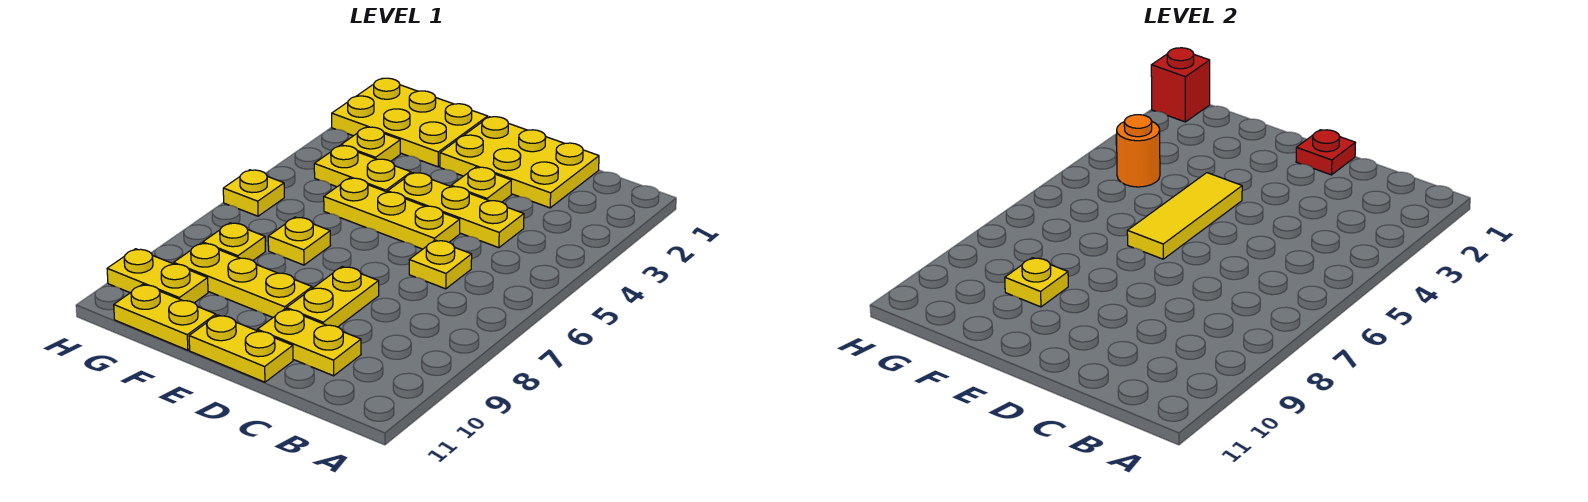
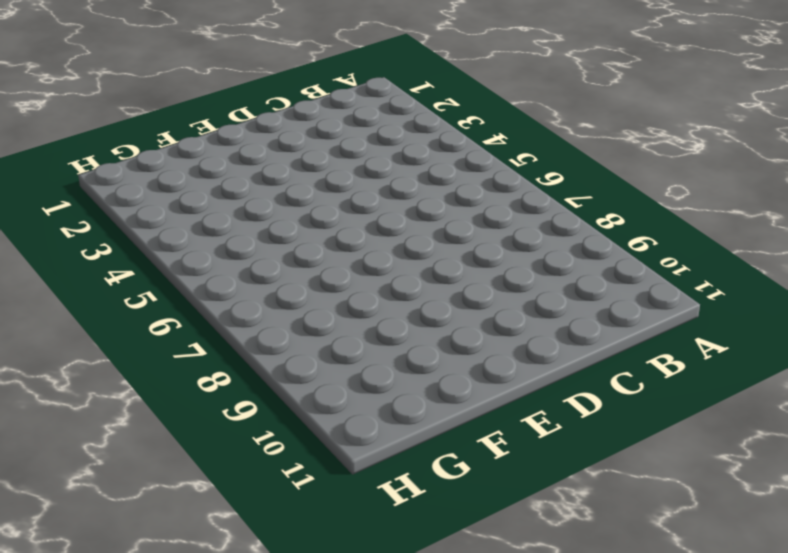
none -> yellow 2x3 plate [440,117,599,208]
none -> yellow 1x3 plate [388,173,524,248]
none -> yellow 1x1 plate [409,240,472,289]

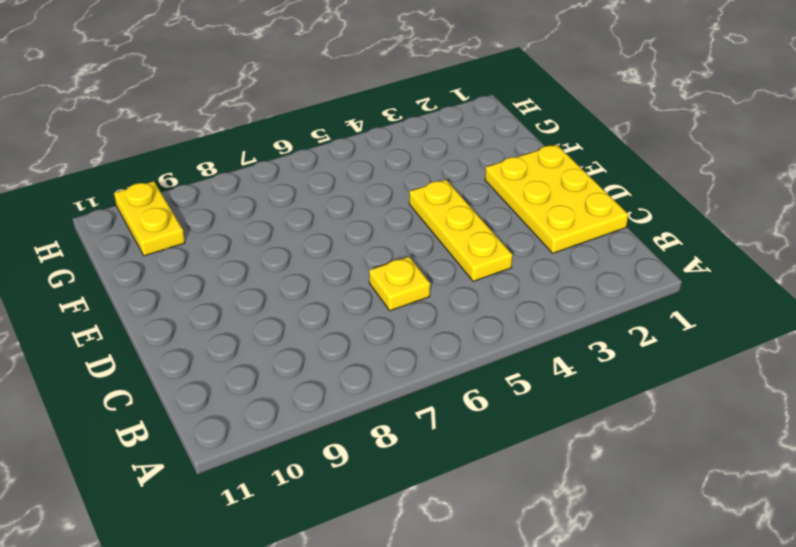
none -> yellow 1x2 plate [257,309,361,376]
none -> yellow 1x1 plate [451,167,511,202]
none -> yellow 1x3 plate [324,178,460,249]

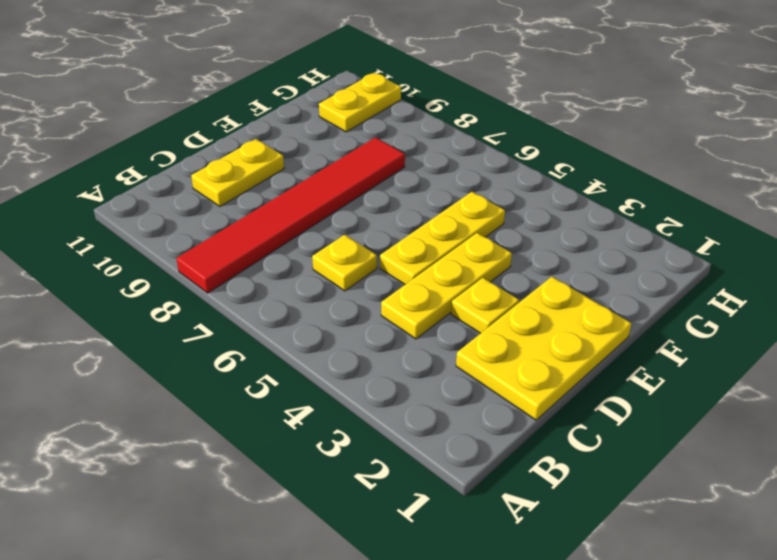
red 1x6 tile [176,137,405,293] -> yellow 1x2 plate [287,267,379,327]
none -> yellow 1x2 plate [189,315,293,382]
none -> yellow 1x3 plate [174,243,312,317]
none -> yellow 2x3 plate [332,78,488,167]

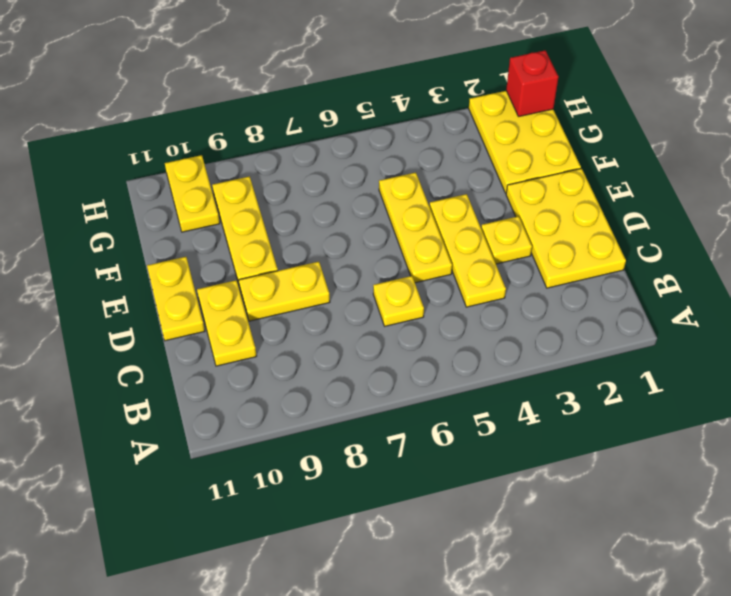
none -> yellow 1x2 plate [314,146,411,192]
none -> yellow 1x1 plate [268,217,331,265]
none -> yellow 1x2 plate [114,284,216,350]

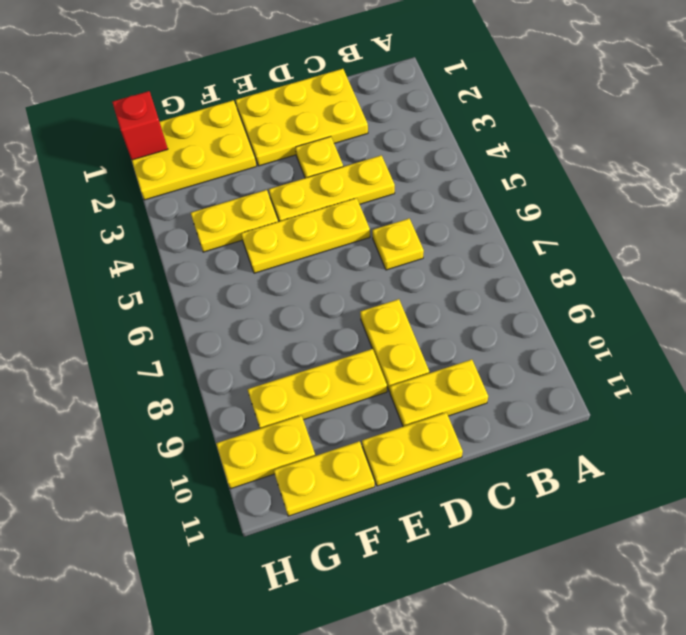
none -> yellow 1x1 plate [268,217,331,265]
none -> yellow 1x1 plate [341,127,400,161]
none -> yellow 1x1 plate [203,223,265,260]

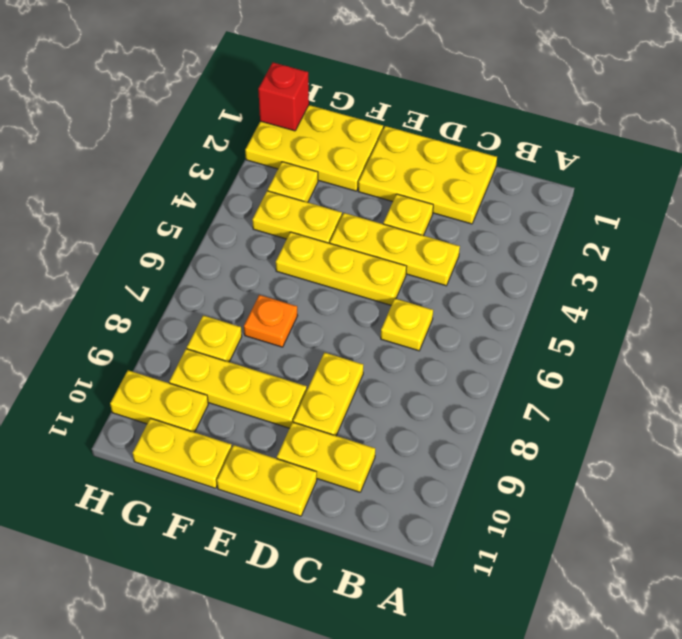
orange 1x1 plate [244,295,298,347] -> yellow 1x1 plate [268,217,331,265]
none -> yellow 1x1 plate [223,170,284,216]
none -> red 1x1 plate [1296,130,1355,175]
none -> yellow 1x3 tile [1127,173,1242,259]

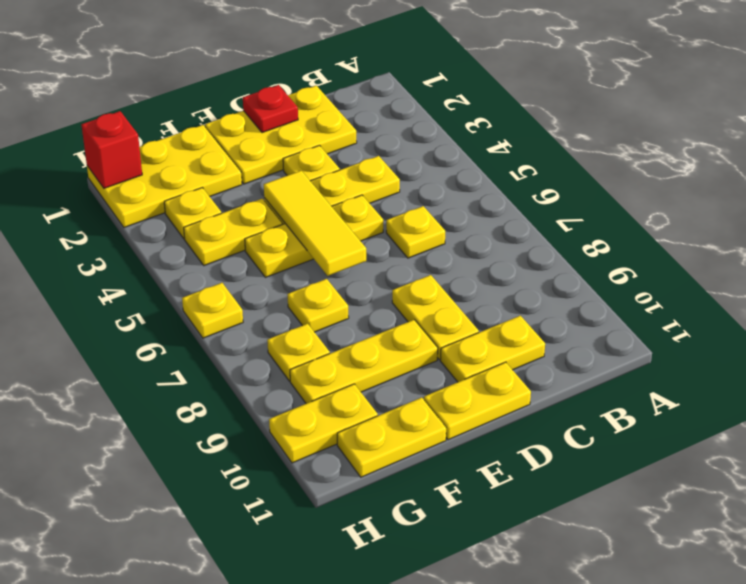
none -> yellow 1x1 plate [1005,258,1068,307]
none -> orange 1x1 round brick [1117,115,1160,187]

